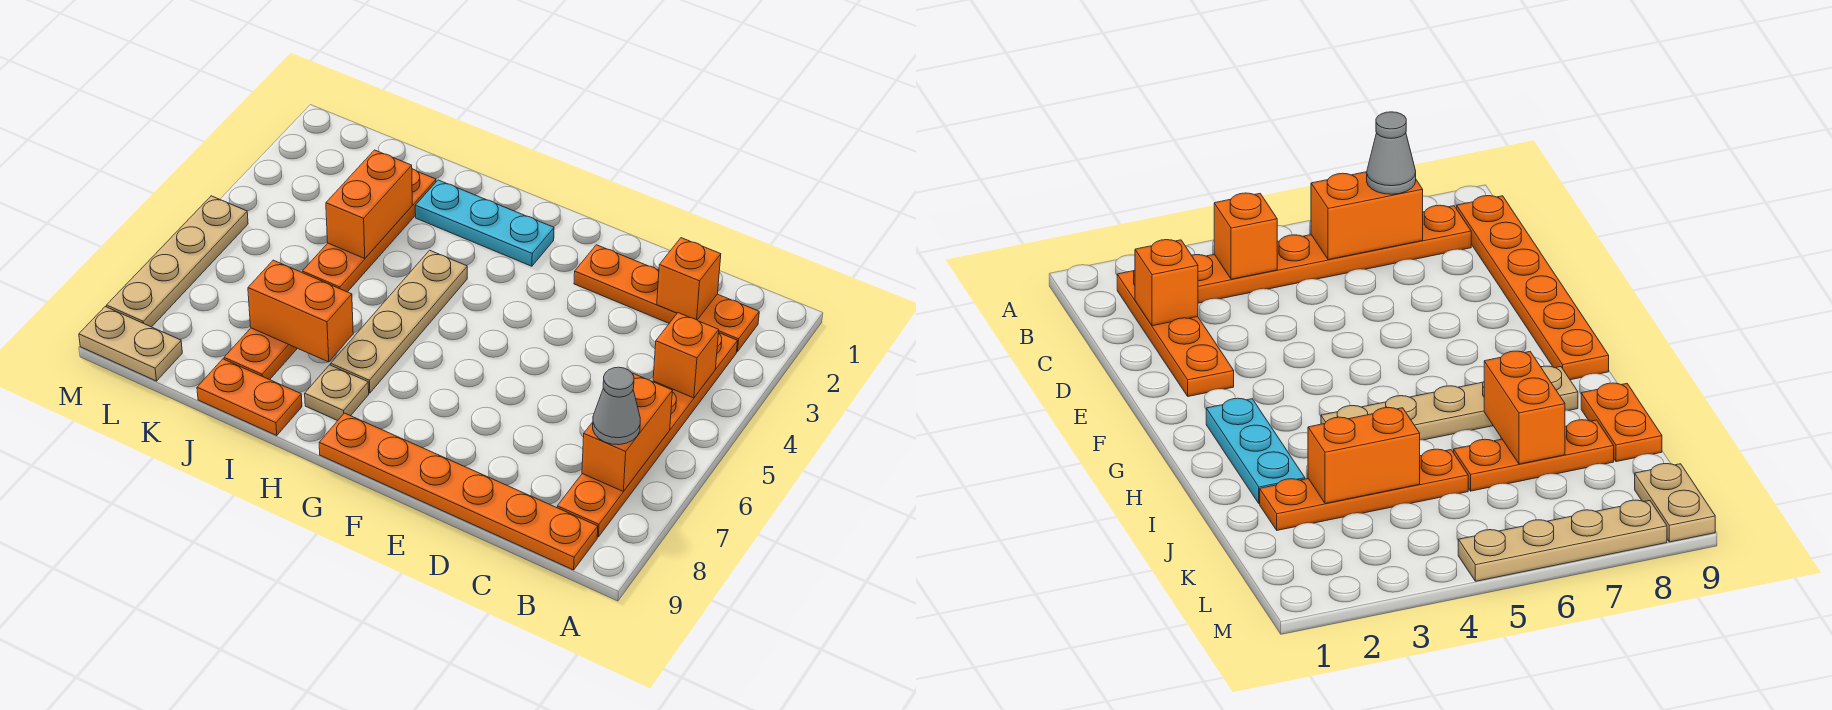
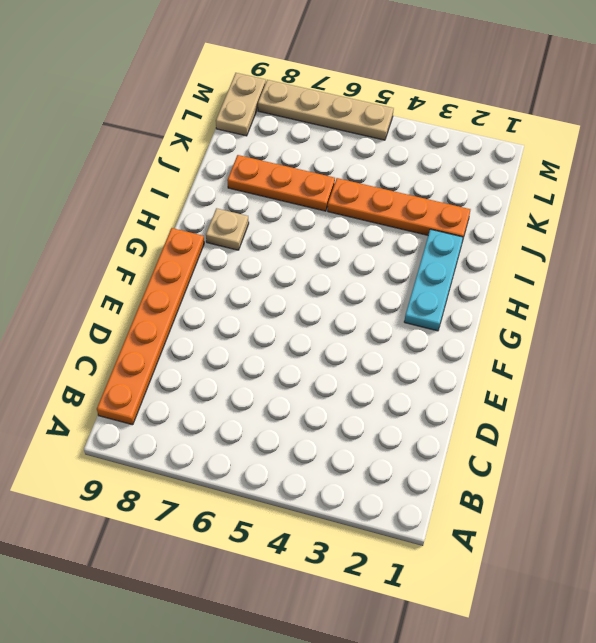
none -> orange 1x4 plate [574,245,759,352]
none -> orange 1x6 plate [557,333,738,537]
none -> tan 1x4 plate [331,250,467,393]

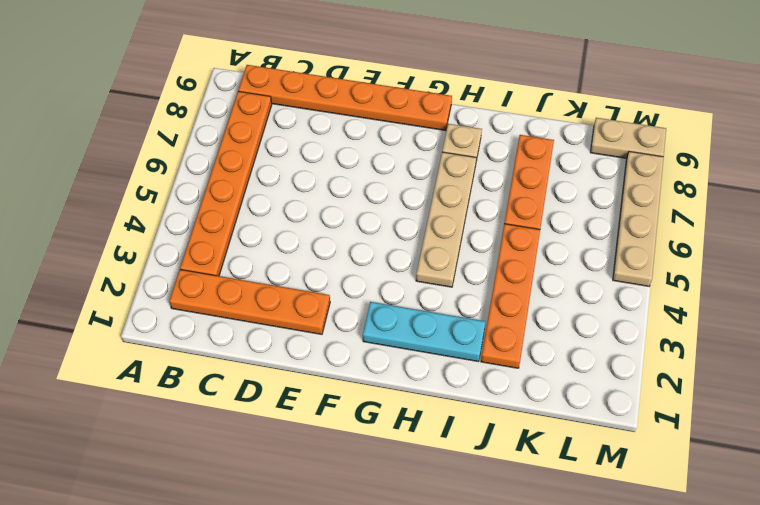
none -> orange 1x2 plate [197,359,302,435]
none -> orange 1x1 brick [653,313,719,398]
none -> orange 1x2 brick [582,373,673,491]

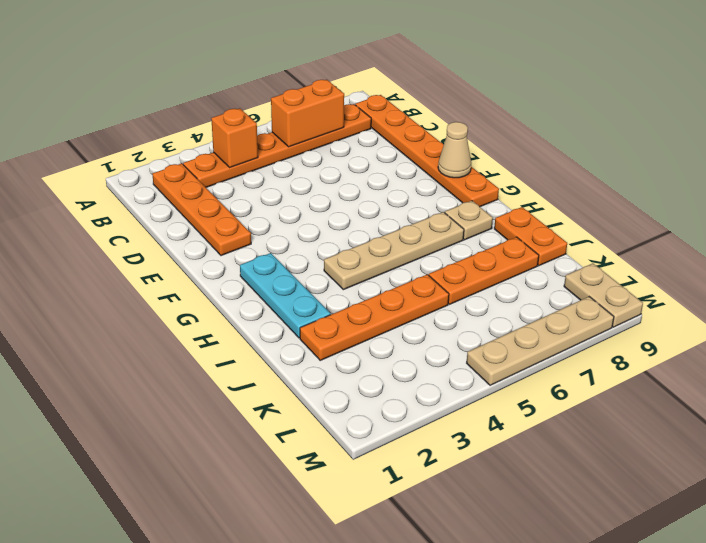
tan 1x1 cone [438,122,471,178] -> none
none -> orange 1x1 brick [657,238,721,320]
none -> orange 1x2 brick [248,260,353,362]
none -> orange 1x2 brick [326,150,412,259]

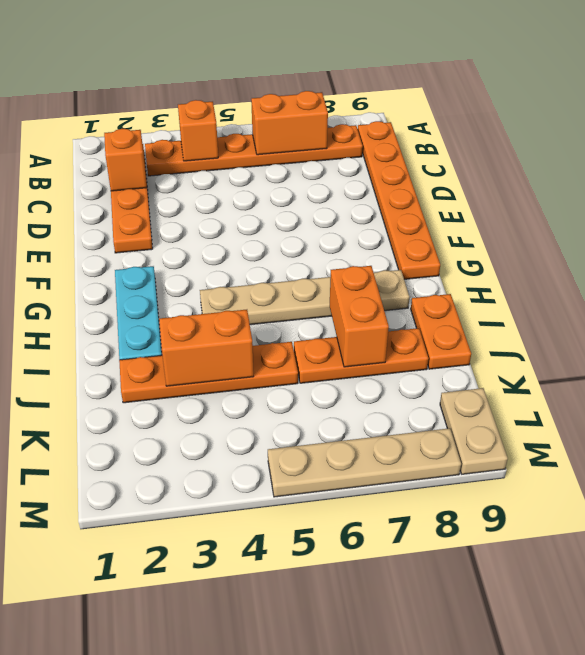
none -> grey 1x1 cone [593,367,640,445]

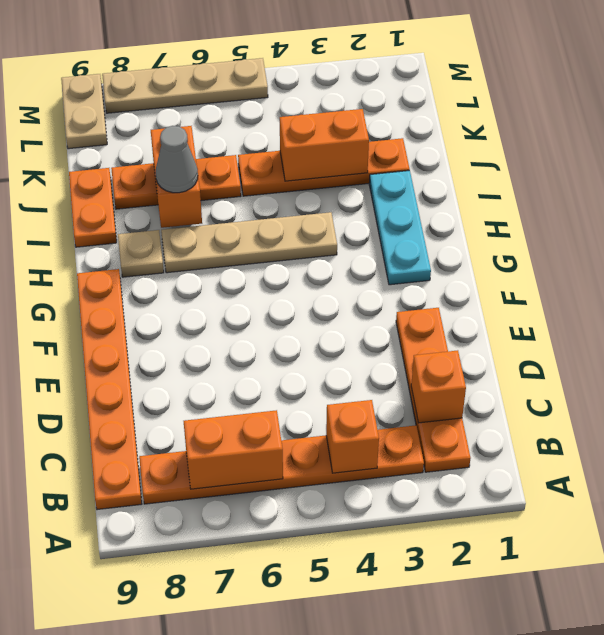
grey 1x1 cone [156,126,198,193] -> grey 1x1 cone moved to [593,367,640,445]

